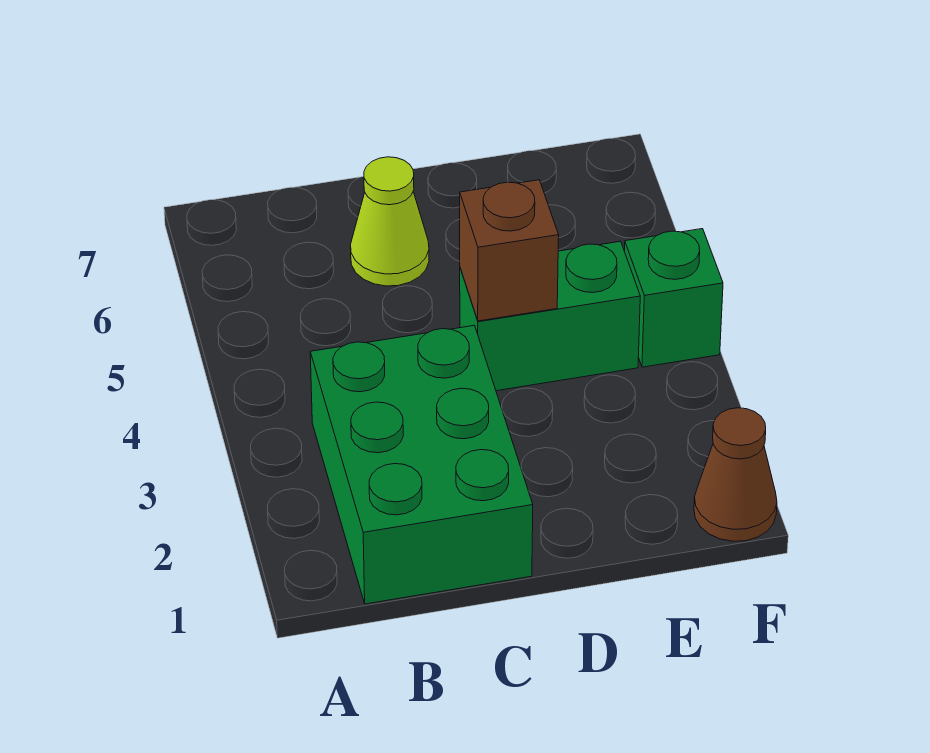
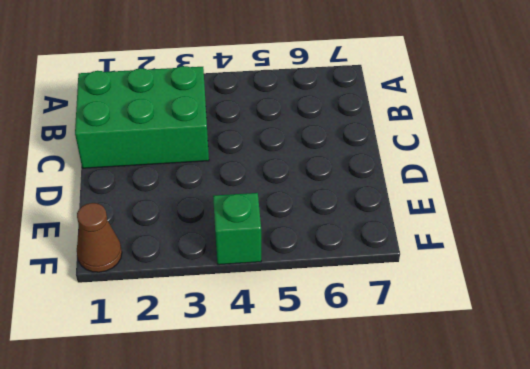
none -> lime 1x1 cone [351,157,429,286]
none -> green 1x2 brick [460,241,640,391]

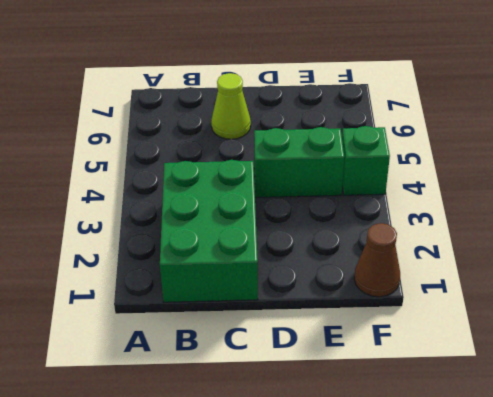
none -> brown 1x1 brick [460,180,559,321]

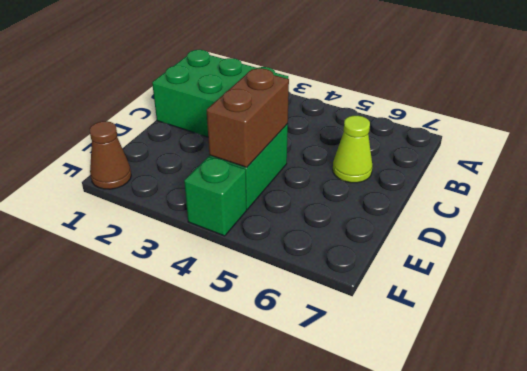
brown 1x2 brick [207,68,289,167] -> brown 1x1 brick [460,180,559,321]

